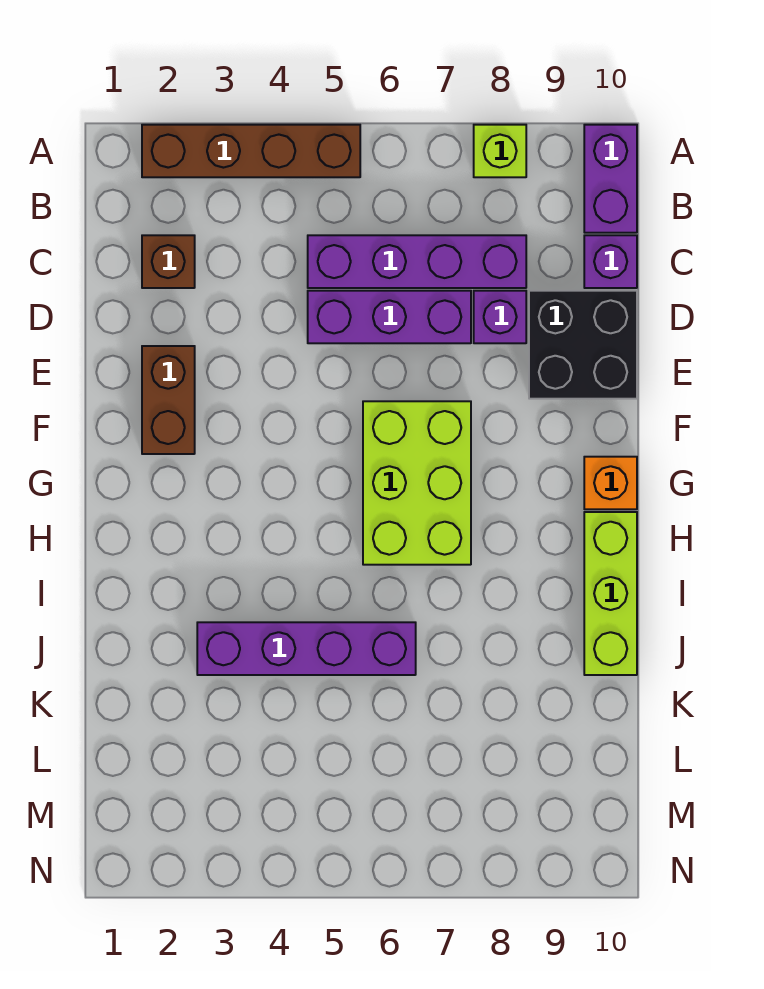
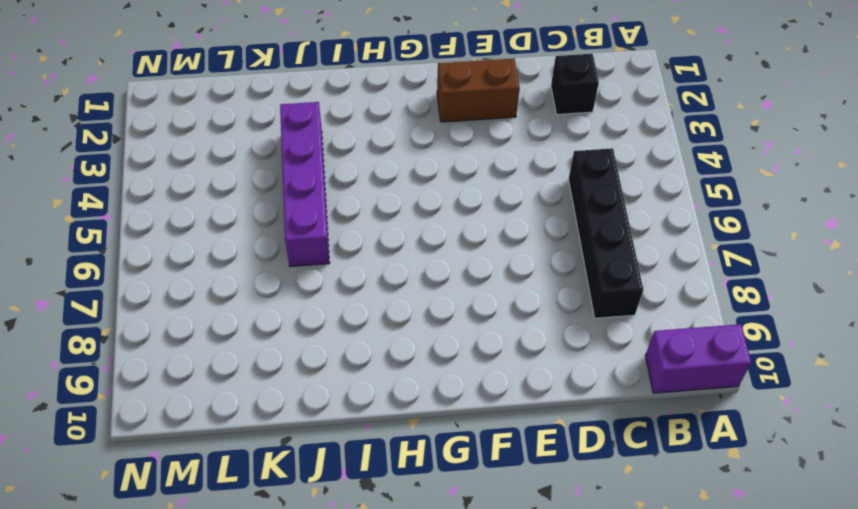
black 1x1 brick [551,54,599,115] -> brown 1x1 brick [142,235,195,288]
black 1x4 brick [569,148,643,318] -> purple 1x4 brick [308,235,526,288]
none -> brown 1x4 brick [142,125,360,177]
none -> lime 1x1 brick [474,125,526,177]
none -> purple 1x1 brick [584,235,637,288]

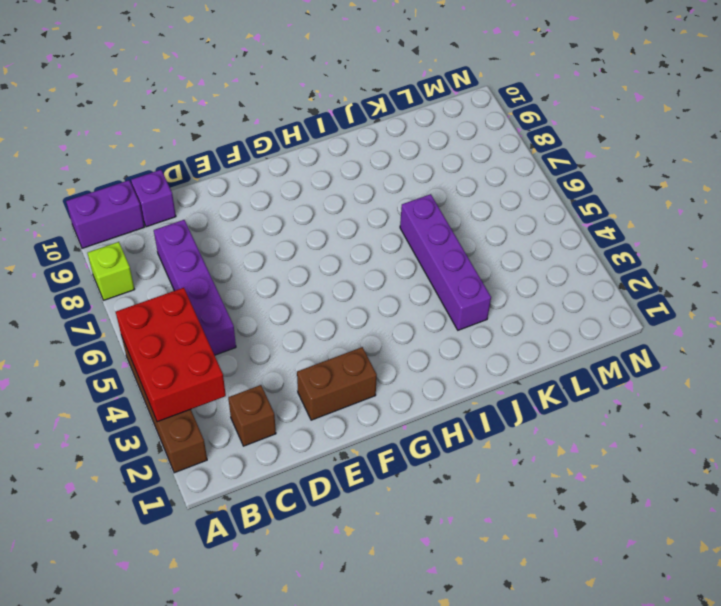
red 2x3 brick [116,288,226,422] -> none
none -> purple 1x3 brick [308,291,471,343]
none -> purple 1x1 brick [474,291,526,343]
none -> black 2x2 brick [529,291,637,399]

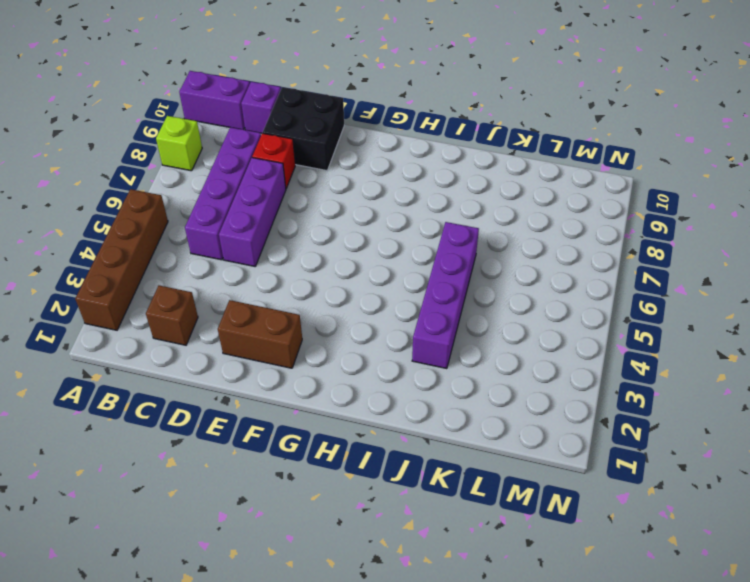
red 1x1 brick [252,133,295,188] -> purple 1x1 brick [474,291,526,343]
none -> lime 2x3 brick [363,401,471,565]
none -> orange 1x1 brick [584,457,637,509]
none -> lime 1x3 brick [584,512,637,675]

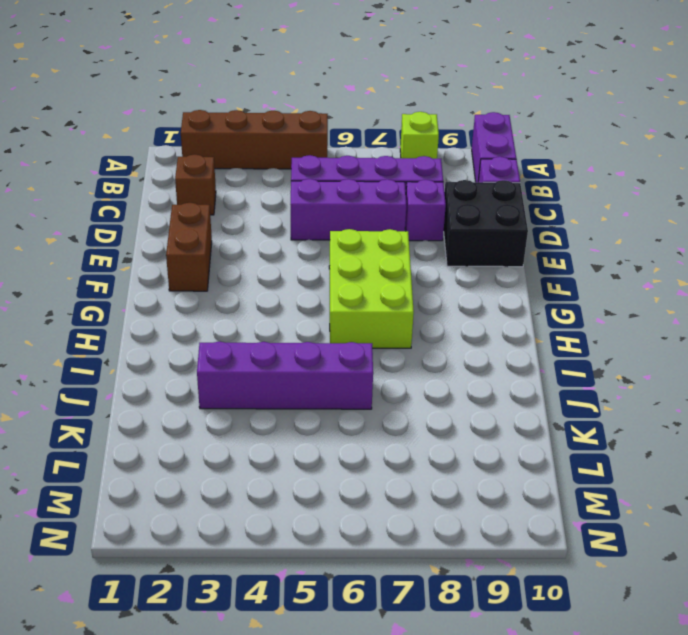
none -> orange 1x1 brick [584,457,637,509]
none -> lime 1x3 brick [584,512,637,675]

